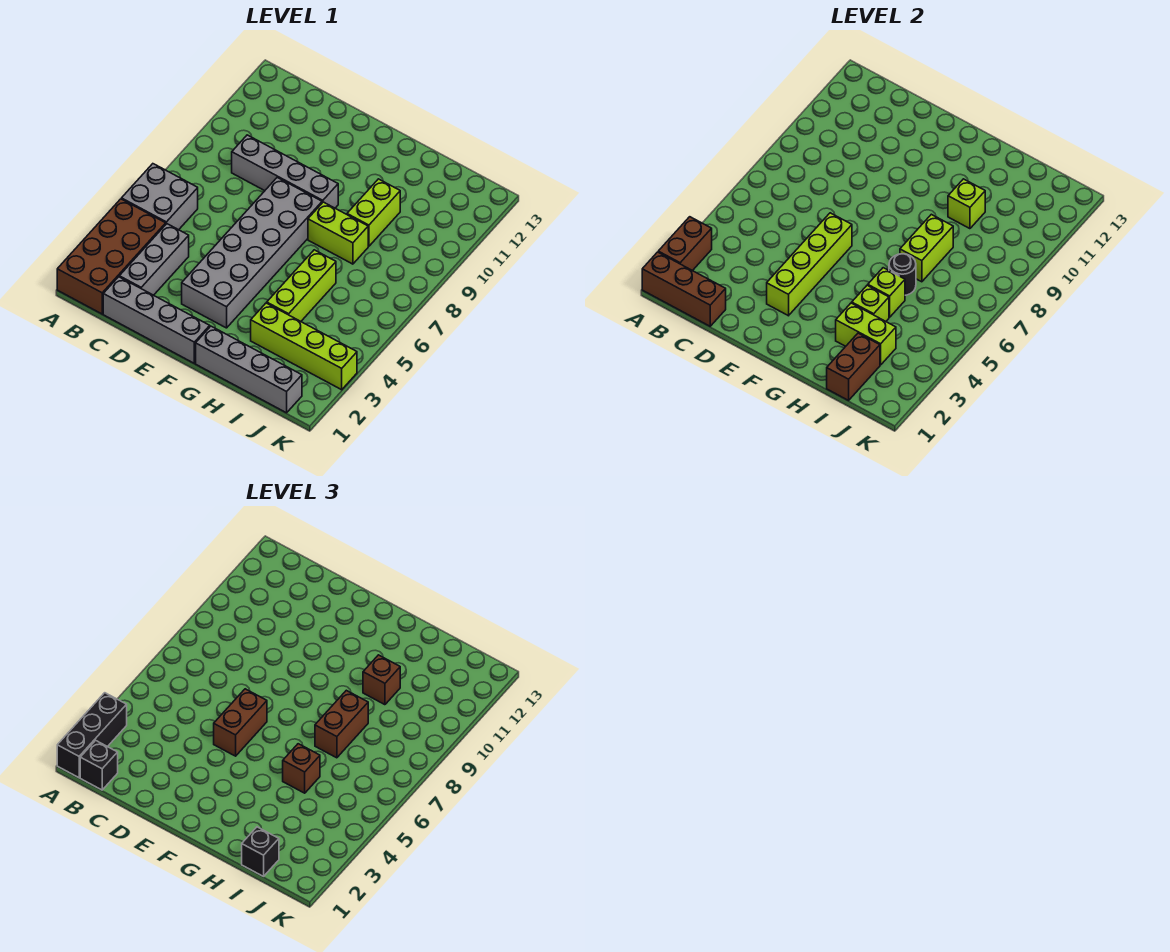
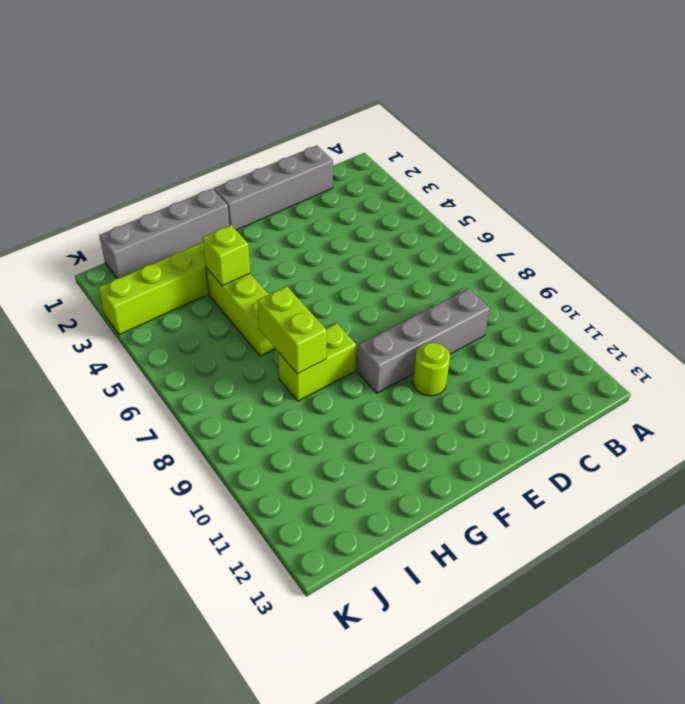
lime 1x1 round brick [413,342,450,396] -> none
none -> brown 2x4 brick [57,199,166,314]
none -> grey 2x2 brick [121,164,198,230]
none -> grey 1x3 brick [119,224,189,295]

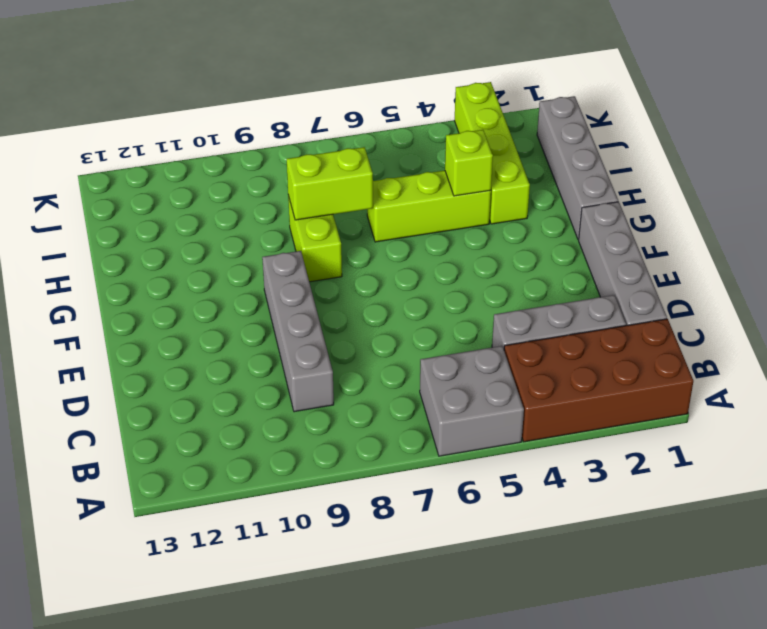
none -> grey 2x6 brick [182,177,322,328]
none -> lime 1x2 brick [347,179,400,246]
none -> brown 1x3 brick [642,252,726,326]

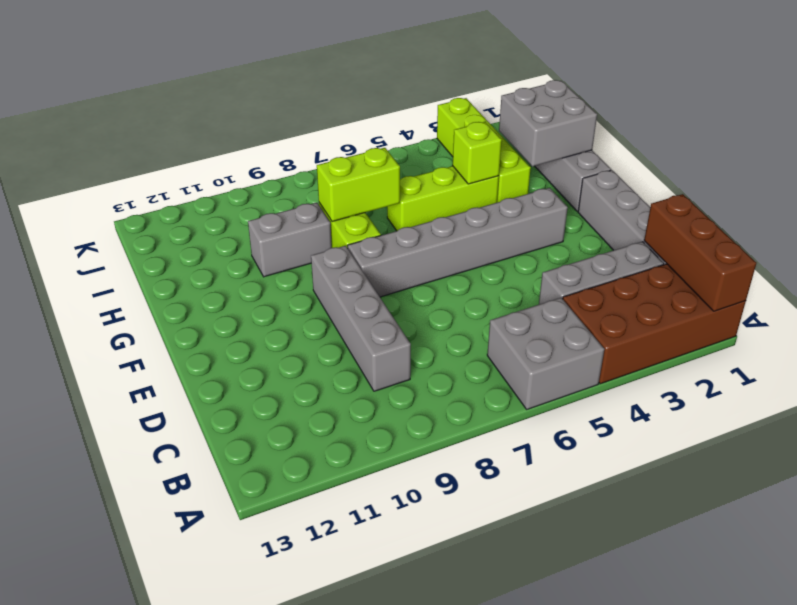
grey 1x6 brick [347,188,568,297] -> grey 2x6 brick [182,177,322,328]
grey 2x2 brick [499,80,597,166] -> brown 1x2 brick [827,333,880,400]
grey 1x2 brick [248,203,332,277] -> lime 1x2 brick [347,179,400,246]
none -> brown 1x2 brick [658,217,712,271]
none -> lime 1x4 brick [767,213,852,316]
none -> lime 1x2 brick [836,303,896,365]

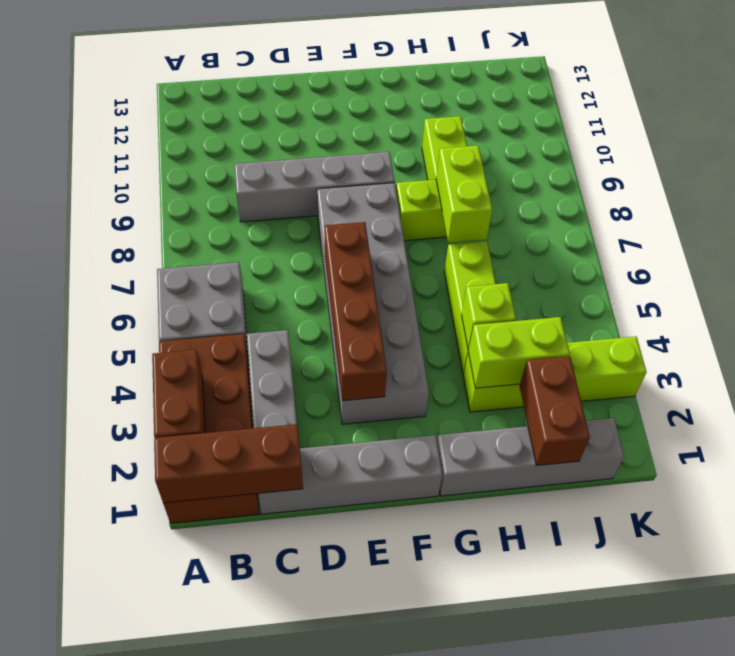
brown 1x4 brick [324,222,387,401] -> lime 1x4 brick [767,213,852,316]
none -> lime 1x1 brick [868,268,905,317]
none -> black 1x1 round brick [889,254,916,295]
none -> lime 1x1 brick [948,179,985,229]

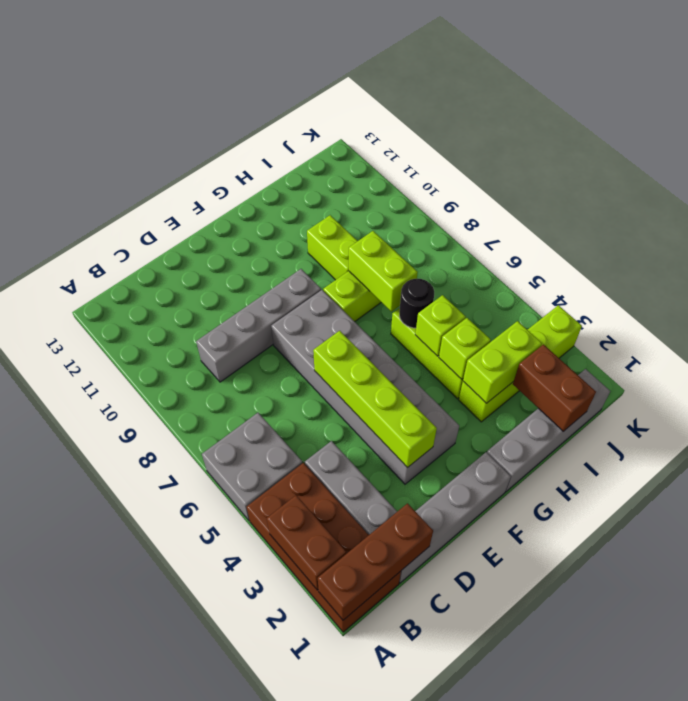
none -> lime 1x1 brick [948,179,985,229]
none -> black 1x3 brick [57,693,127,778]
none -> black 1x1 brick [80,740,118,790]

